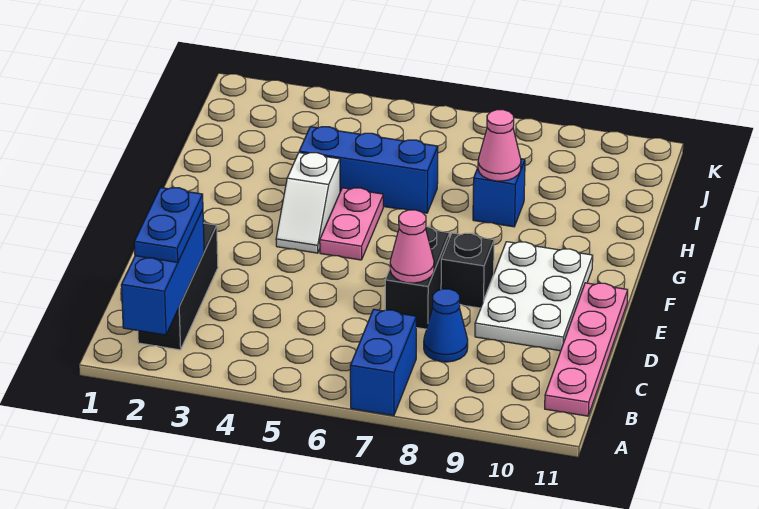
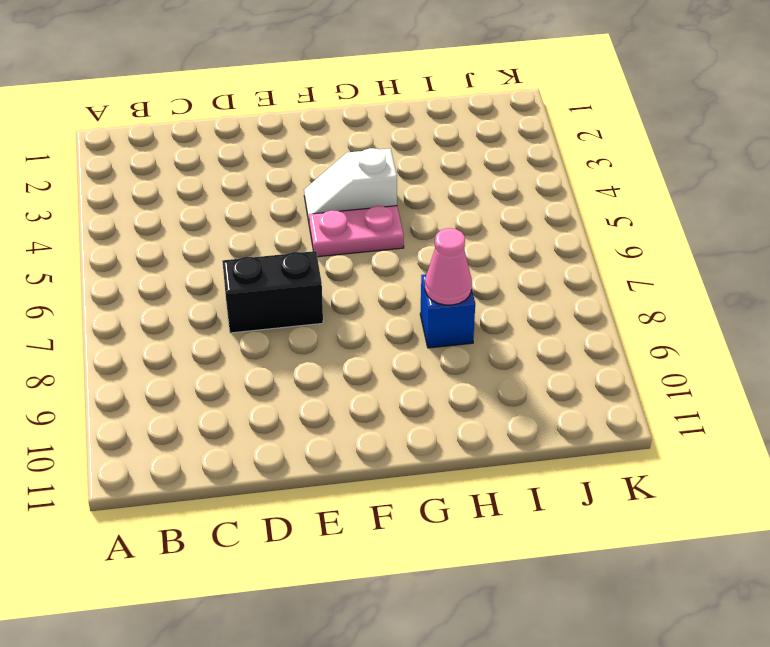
none -> blue 1x2 brick [350,309,416,416]
none -> black 1x3 brick [138,223,218,350]
none -> pink 1x4 plate [545,283,628,416]

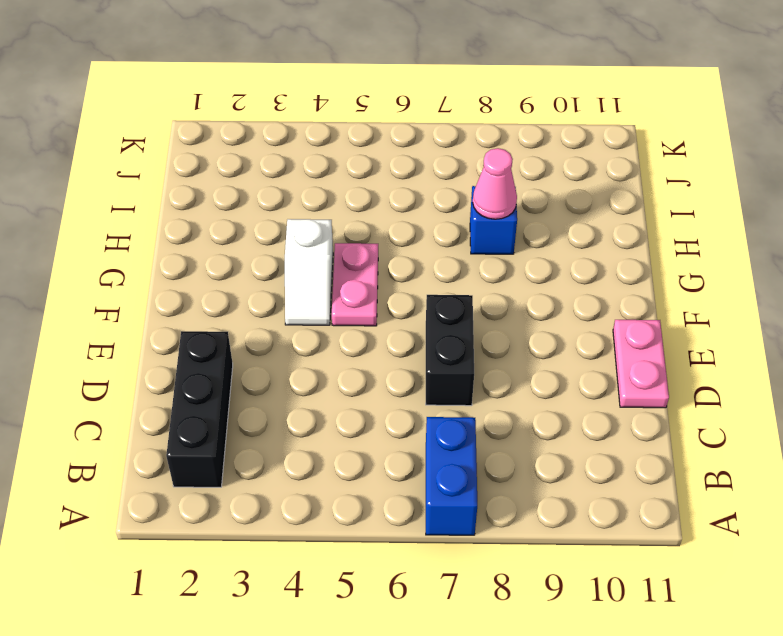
pink 1x2 plate [613,320,669,408] -> pink 1x4 plate [545,283,628,416]
none -> blue 1x1 cone [424,289,468,362]
none -> white 2x3 plate [475,242,593,351]
none -> black 1x1 brick [441,233,494,308]

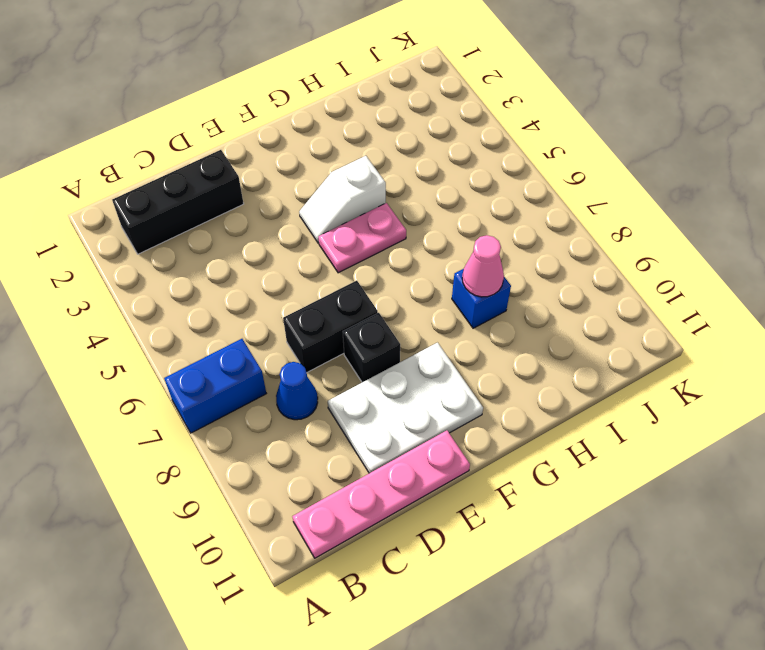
none -> blue 1x3 brick [299,127,438,213]
none -> blue 1x3 brick [121,210,204,335]
none -> pink 1x1 cone [390,210,434,283]

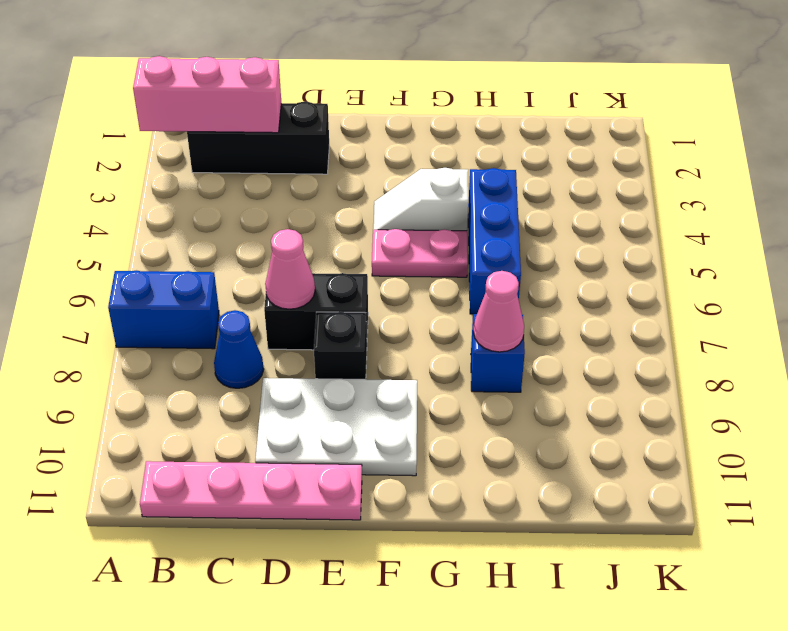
pink 1x3 brick [133,56,281,133] -> blue 1x3 brick [121,210,204,335]
none -> blue 1x2 plate [134,187,203,262]

